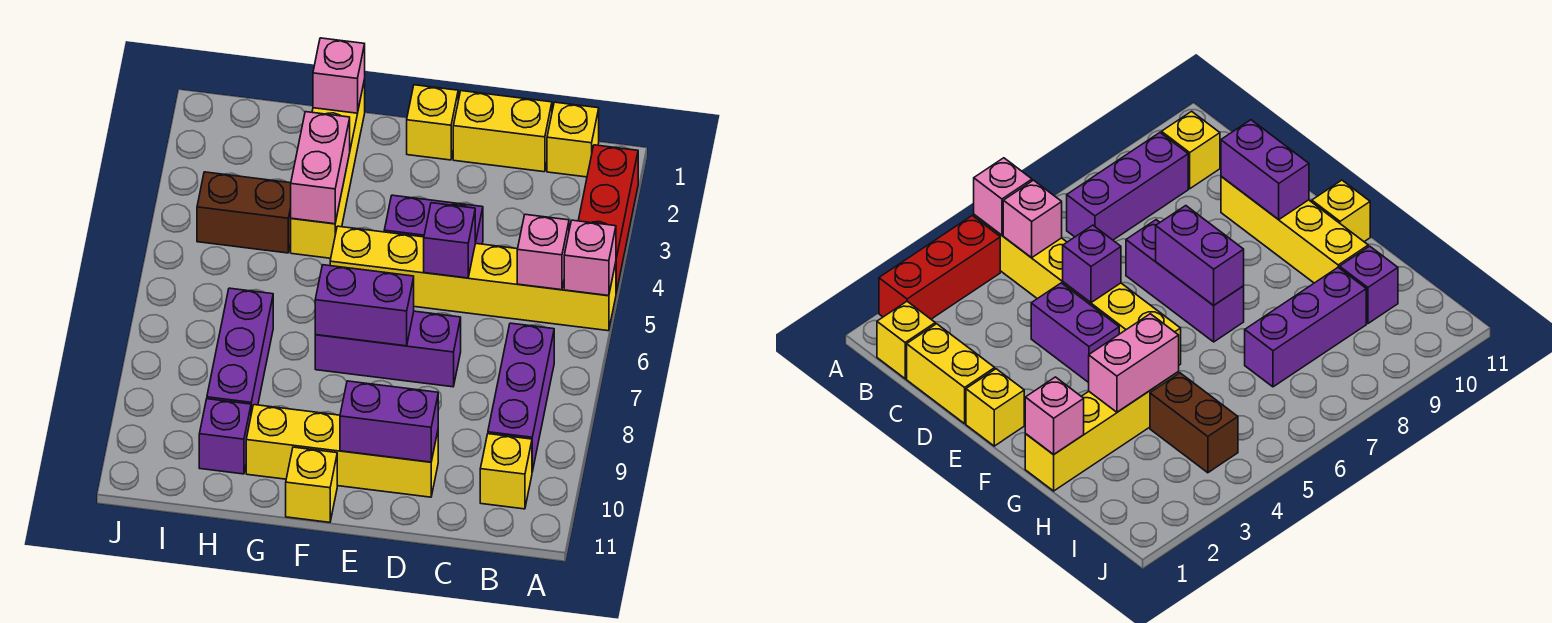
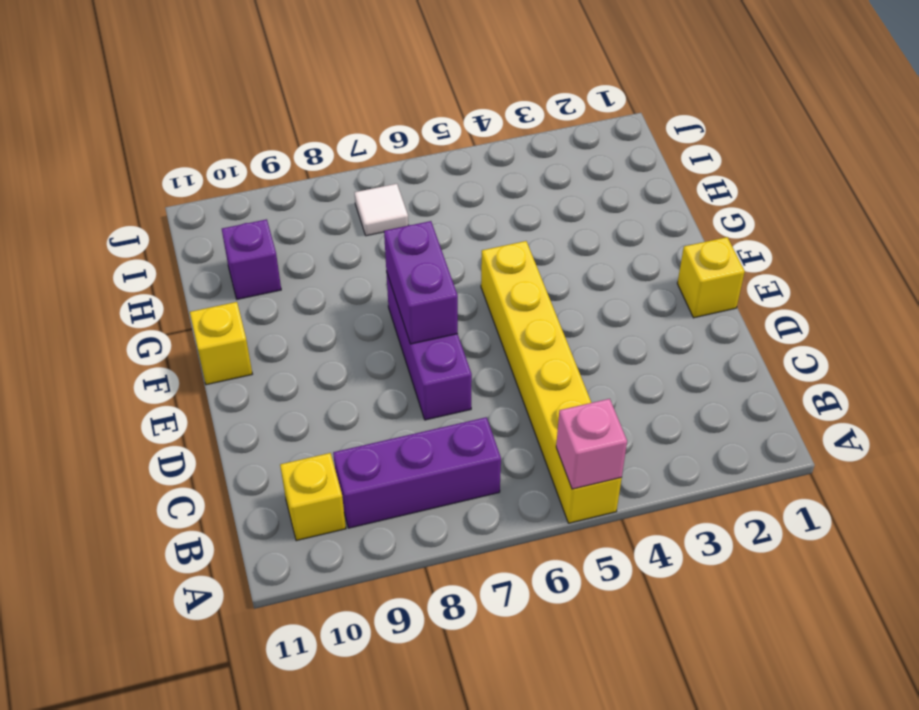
white 1x1 tile [355,184,408,236] -> none
none -> red 1x3 brick [578,145,638,293]
none -> yellow 1x1 brick [547,102,599,177]
none -> yellow 1x2 brick [453,91,552,172]

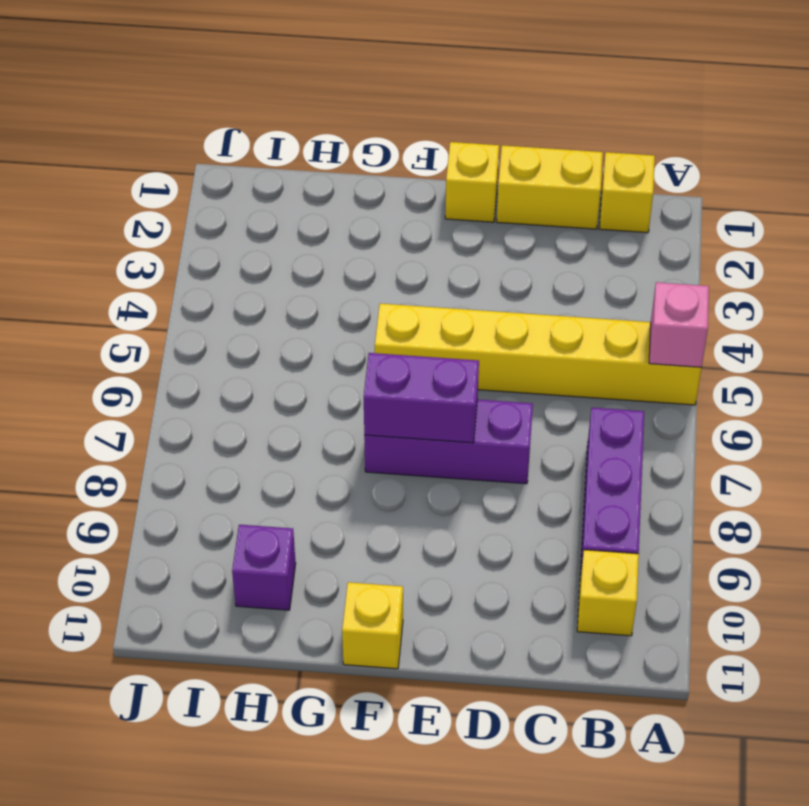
none -> red 1x3 brick [578,145,638,293]
none -> purple 1x2 brick [384,195,483,244]
none -> yellow 1x4 brick [246,405,438,497]

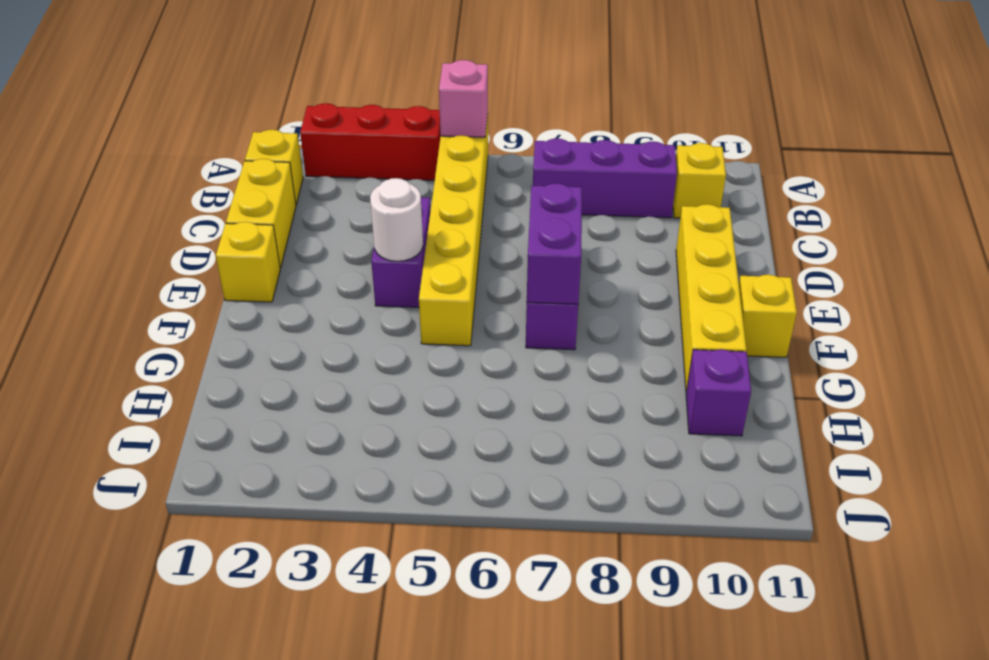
white 1x1 round brick [370,178,423,261] -> none
none -> yellow 1x4 brick [291,79,365,258]
none -> brown 1x2 brick [197,172,291,253]
none -> purple 1x3 brick [207,288,273,413]

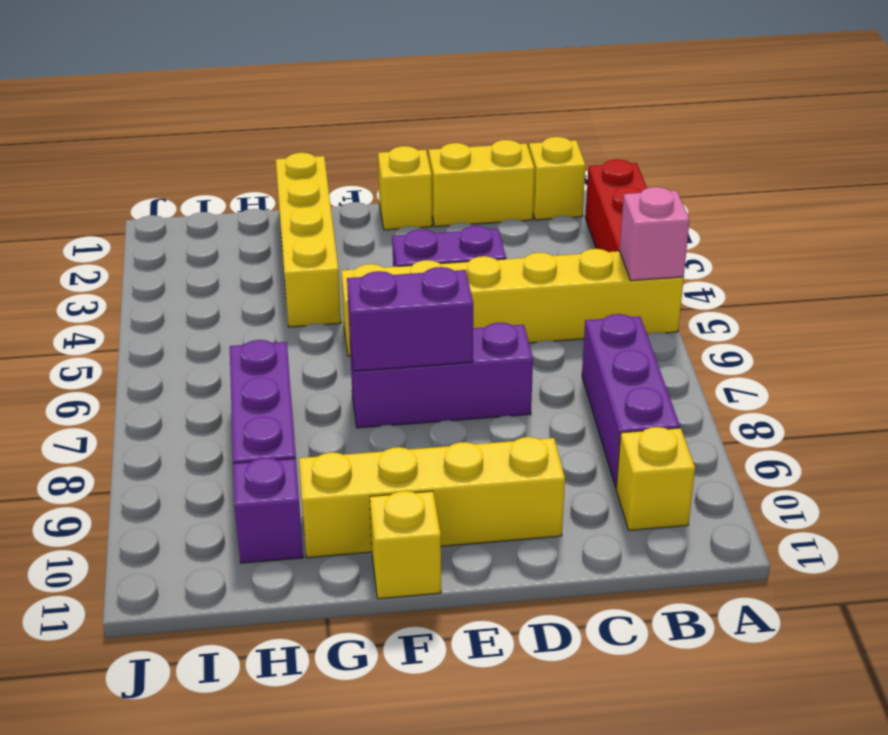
none -> brown 1x2 brick [197,172,291,253]
none -> pink 1x1 brick [517,214,569,290]
none -> purple 1x1 brick [424,203,475,278]

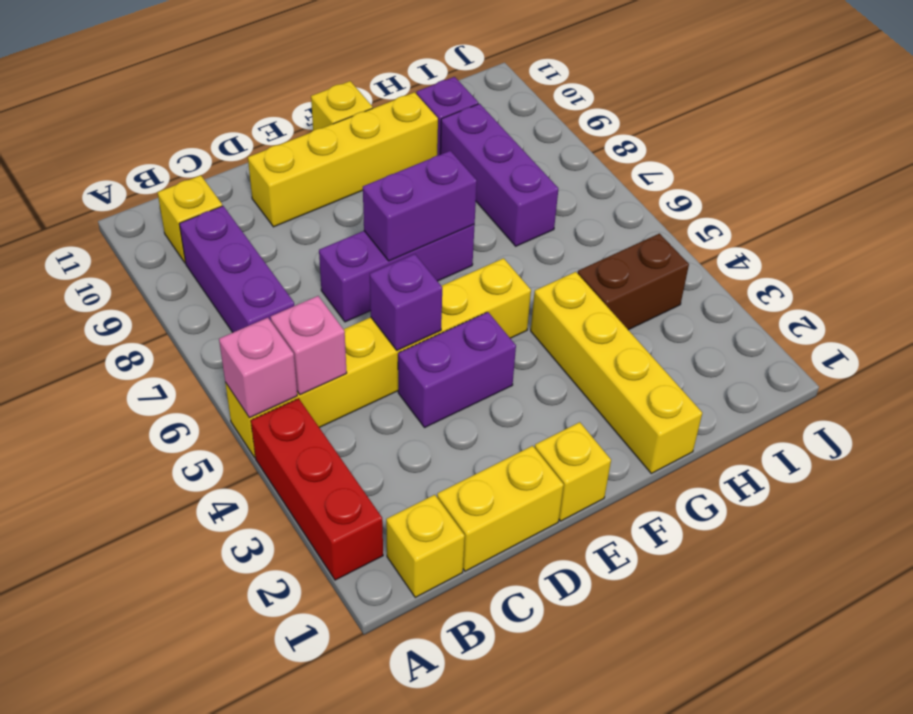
none -> purple 1x2 brick [340,381,438,462]
none -> pink 1x1 brick [313,38,365,113]
none -> pink 1x2 brick [291,112,350,224]

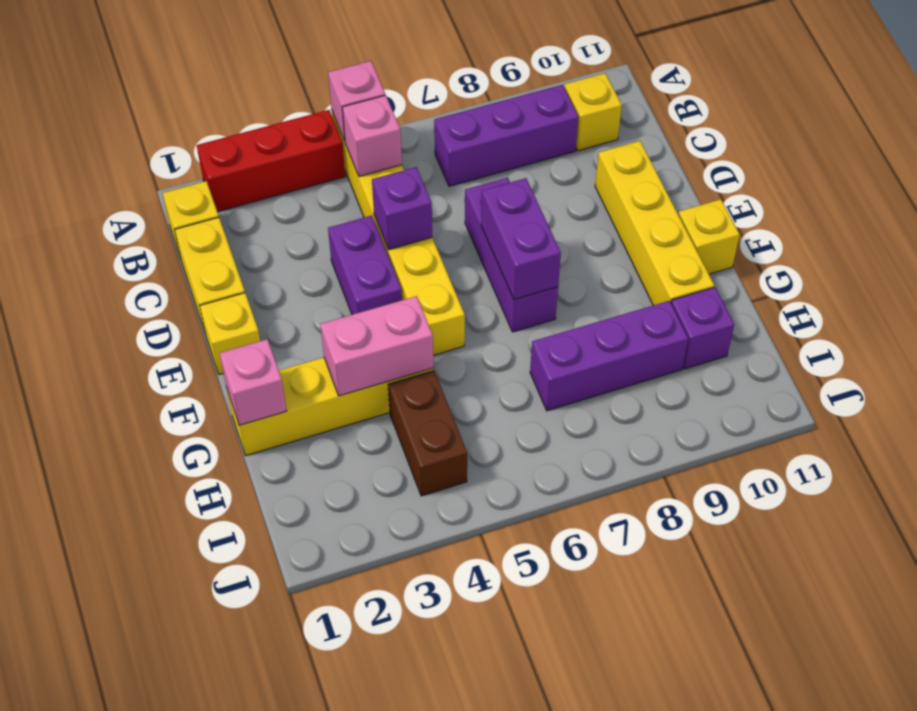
none -> purple 1x2 brick [340,381,438,462]

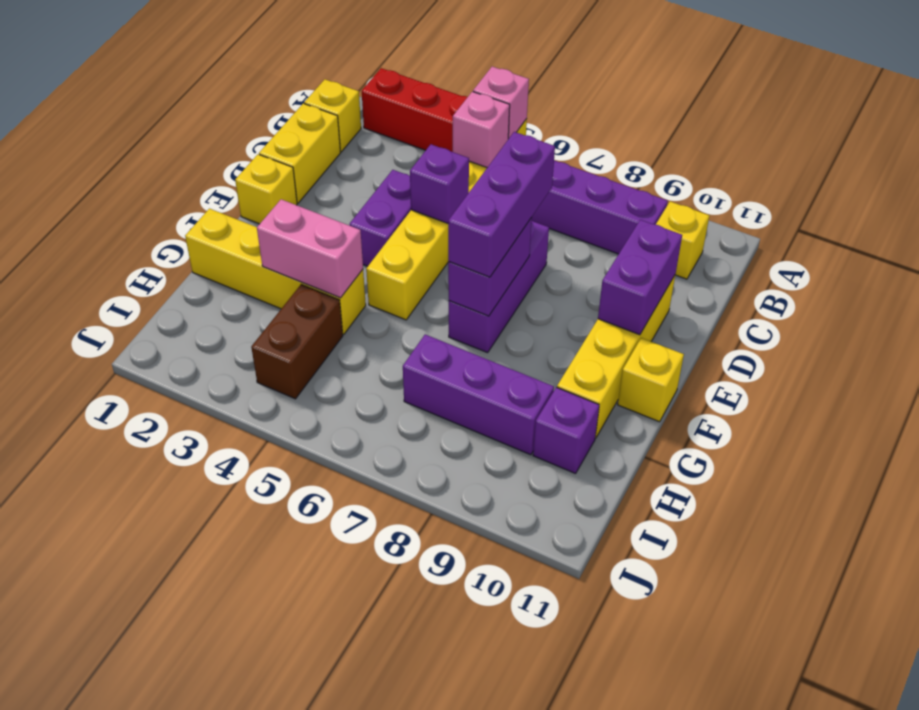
purple 1x3 brick [448,132,555,277] -> none
none -> pink 1x1 brick [313,38,365,113]

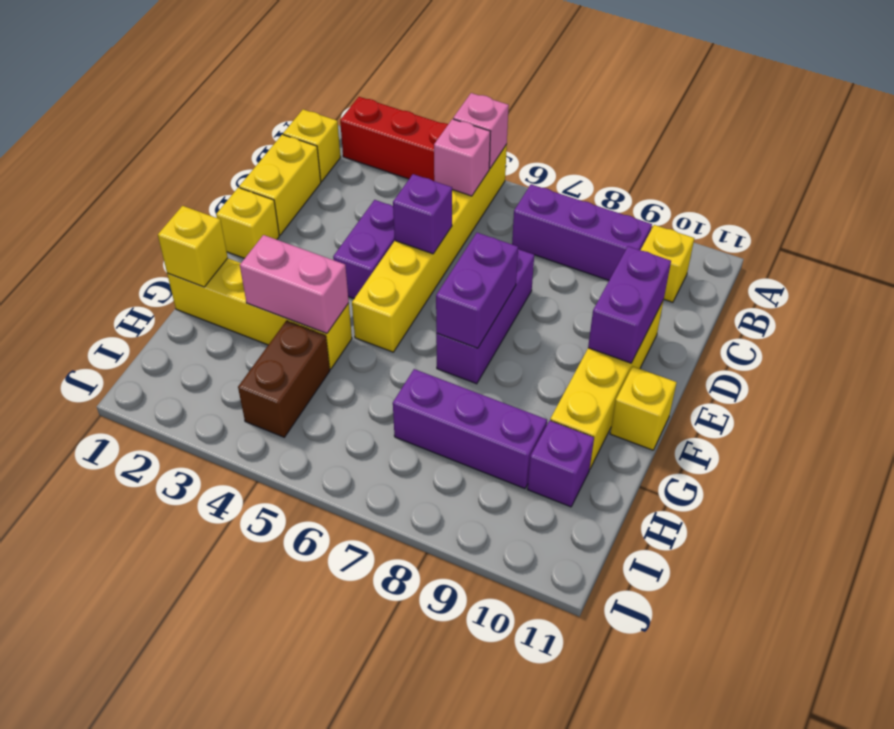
yellow 1x1 brick [158,206,228,287] -> pink 1x1 brick [313,38,365,113]

